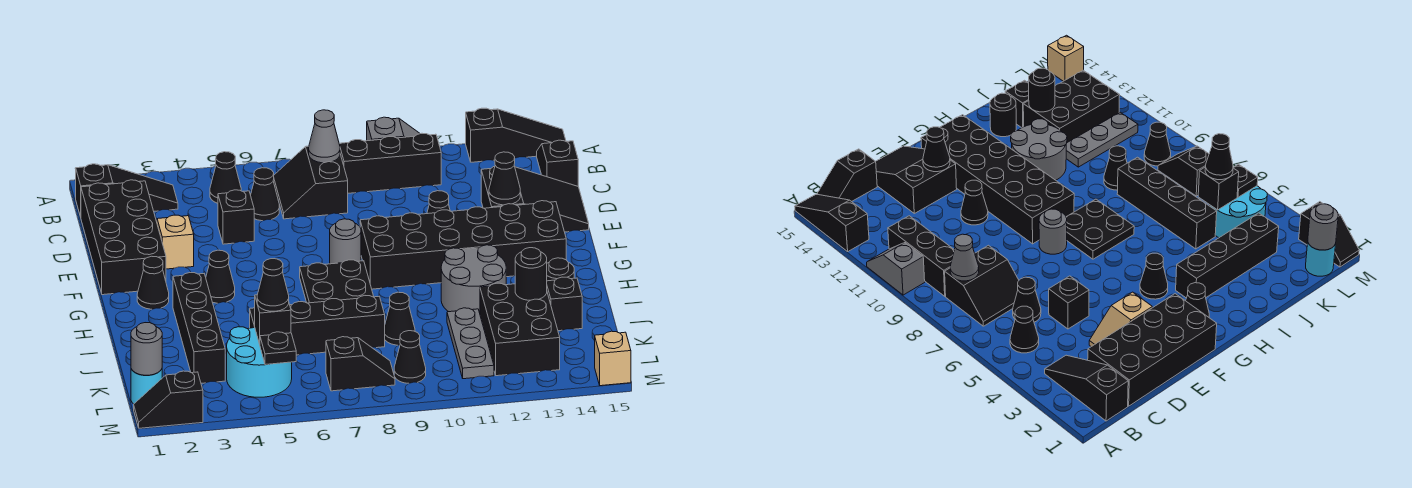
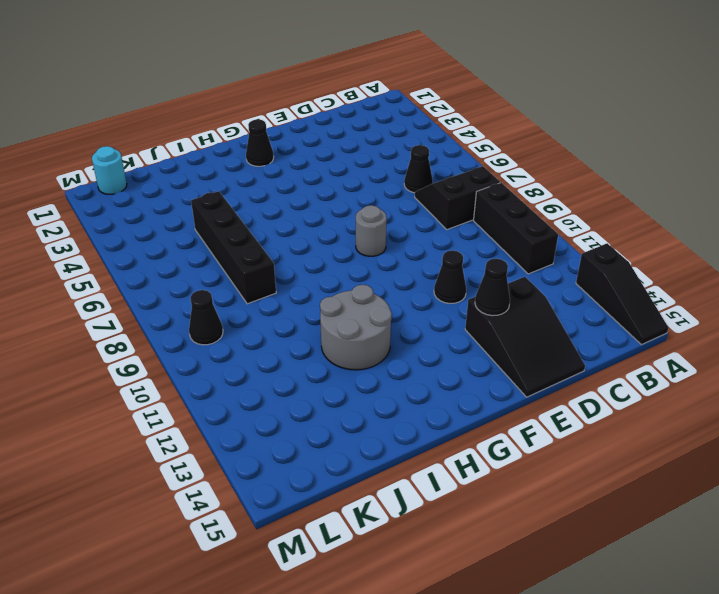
none -> grey 1x2 slope [367,117,420,141]
none -> black 1x3 slope [76,164,178,217]
none -> black 1x1 cone [210,152,241,203]
none -> black 1x2 slope [537,140,578,186]

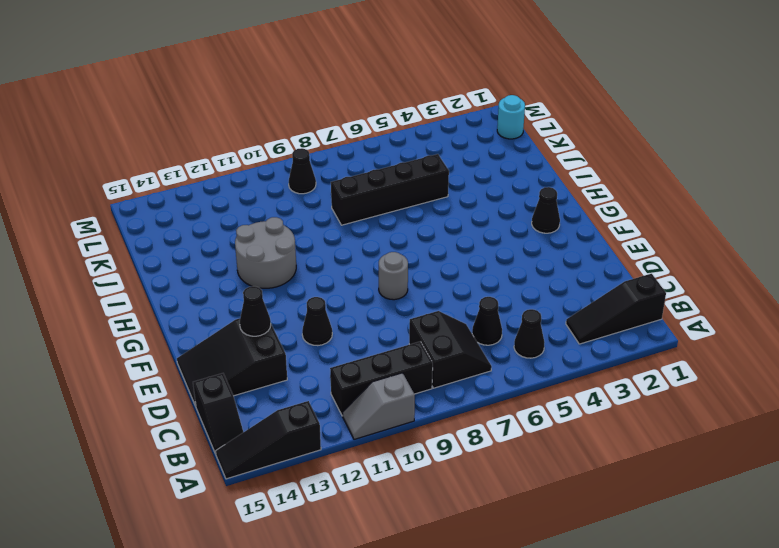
none -> black 2x4 brick [81,180,166,295]
none -> tan 1x2 slope [156,215,194,269]
none -> black 1x1 brick [218,190,254,244]
none -> black 2x6 brick [360,201,566,289]

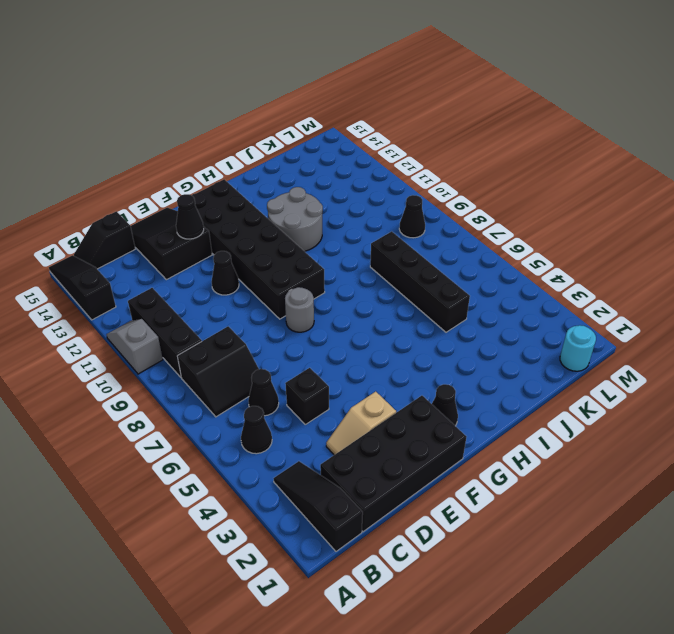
none -> black 1x1 cone [206,250,235,303]
none -> black 2x2 plate [300,260,374,303]
none -> black 1x4 brick [173,273,225,383]
none -> black 1x1 round brick [547,258,574,281]

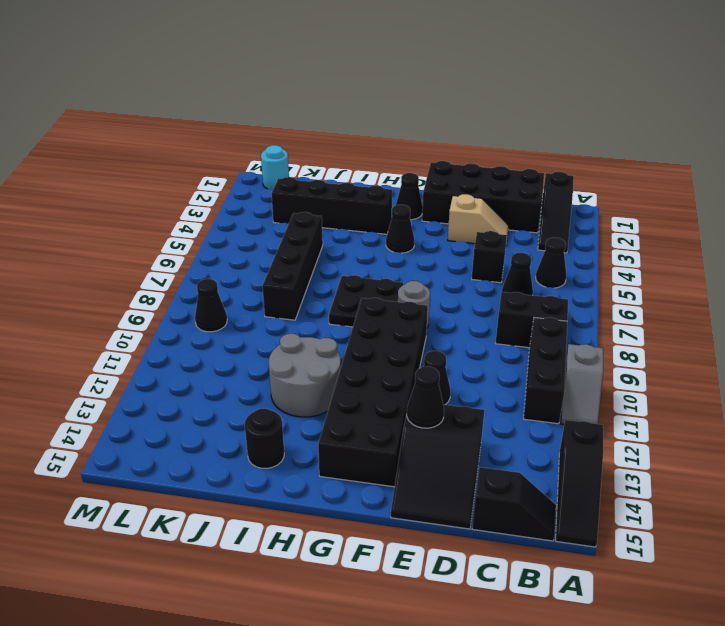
none -> black 1x1 cone [385,292,415,345]
none -> grey 1x3 plate [447,308,494,379]
none -> black 2x3 brick [480,283,560,376]
none -> black 1x1 brick [547,277,582,331]

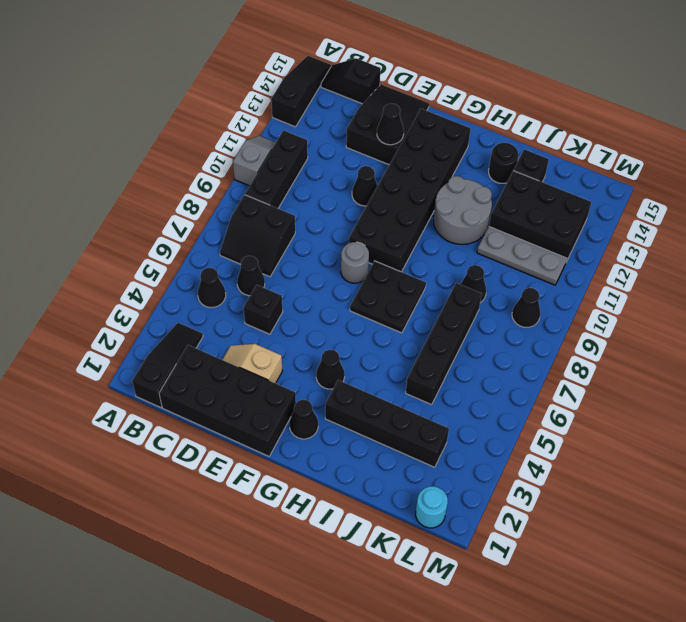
none -> cyan 2x2 round brick [227,327,292,397]
none -> black 1x2 slope [326,337,395,391]
none -> black 1x2 slope [134,371,203,428]
none -> tan 1x1 brick [595,331,631,386]

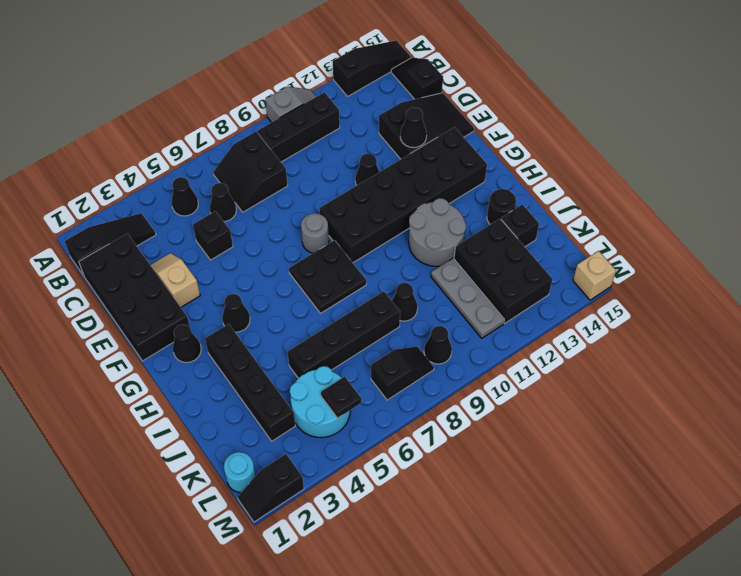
none -> grey 1x1 cone [309,110,340,163]
none -> black 1x1 round brick [515,248,547,300]
none -> black 1x1 brick [255,295,291,344]
none -> grey 1x1 round brick [131,323,162,375]

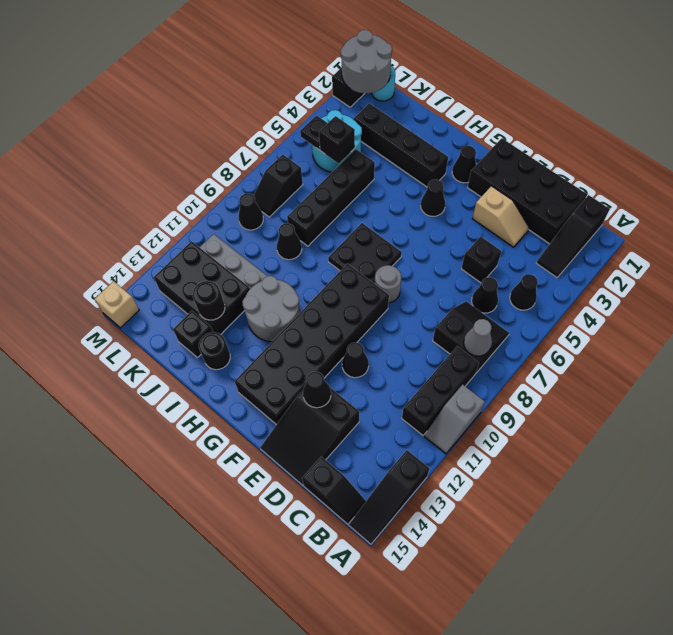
grey 2x2 round brick [341,30,392,93] -> grey 1x1 round brick [131,323,162,375]
none -> black 1x1 cone [257,259,289,311]

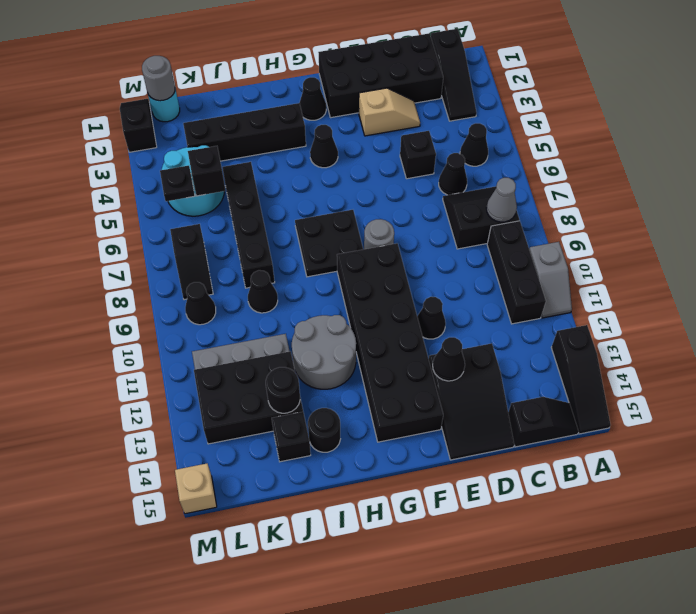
none -> black 1x1 cone [257,259,289,311]

